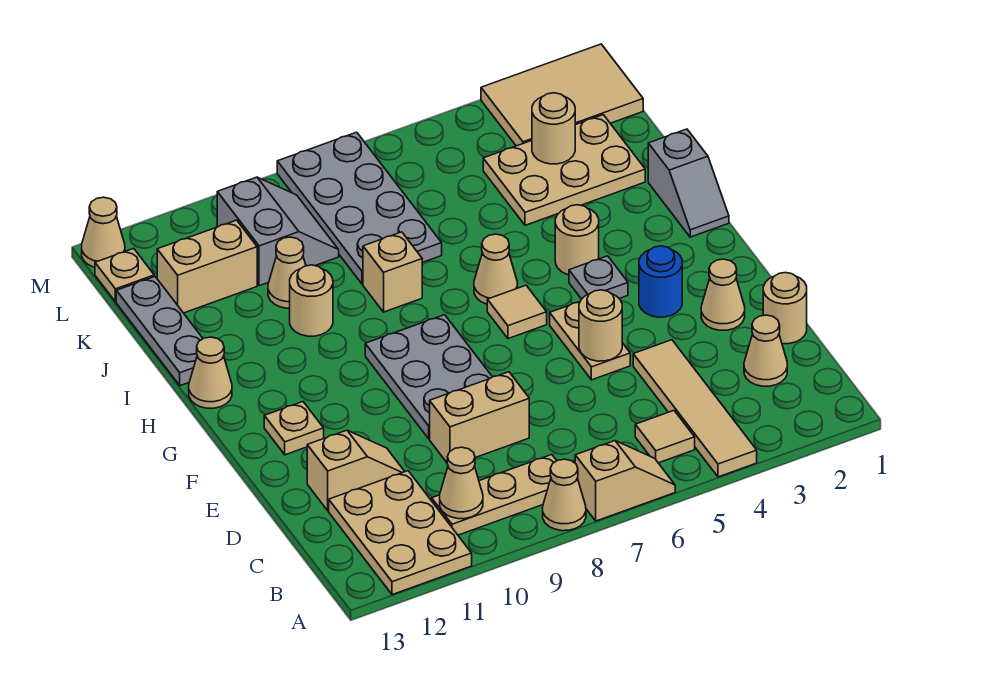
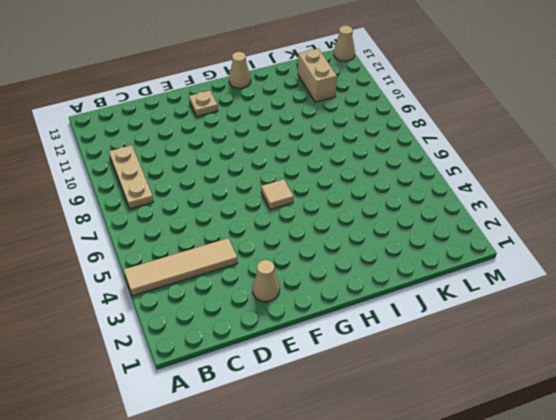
none -> tan 1x2 slope [575,441,675,521]
none -> tan 1x1 cone [543,459,586,531]
none -> tan 2x3 plate [329,471,472,595]
none -> tan 1x1 tile [635,411,695,463]

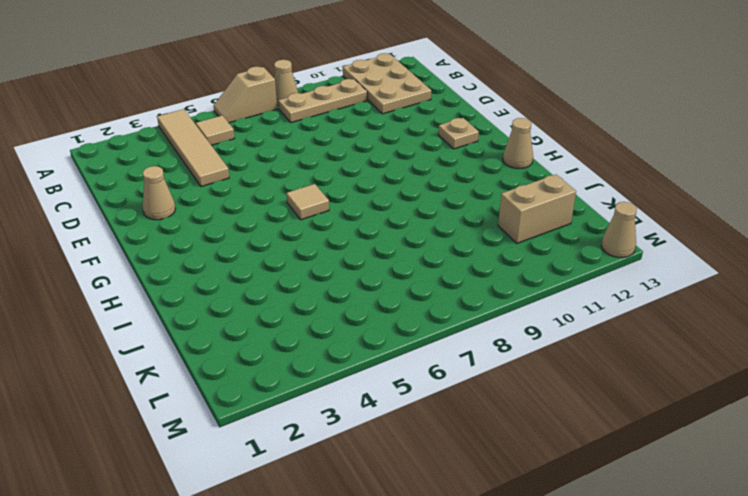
none -> tan 1x1 cone [744,315,787,386]
none -> tan 1x1 round brick [763,273,807,344]
none -> tan 1x2 brick [430,372,529,462]
none -> tan 1x2 slope [307,430,405,511]

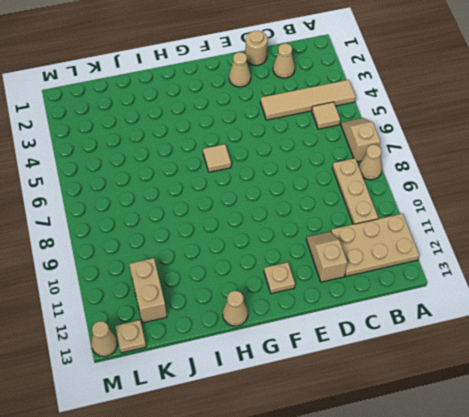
none -> tan 1x2 brick [430,372,529,462]
none -> tan 1x2 plate [550,302,630,380]
none -> grey 2x3 plate [365,315,492,439]
none -> blue 1x1 round brick [639,246,682,317]

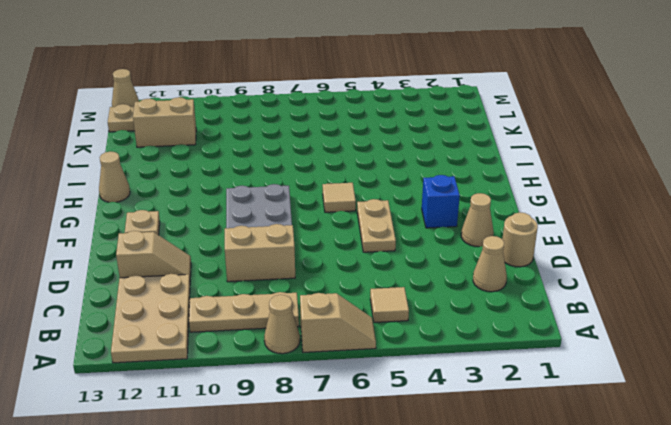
blue 1x1 brick [422,175,460,228] -> blue 1x1 round brick [639,246,682,317]
none -> tan 1x4 tile [633,340,757,477]
none -> grey 1x1 plate [569,256,628,299]
none -> grey 1x2 slope [648,129,729,237]
none -> tan 1x1 round brick [555,205,599,275]

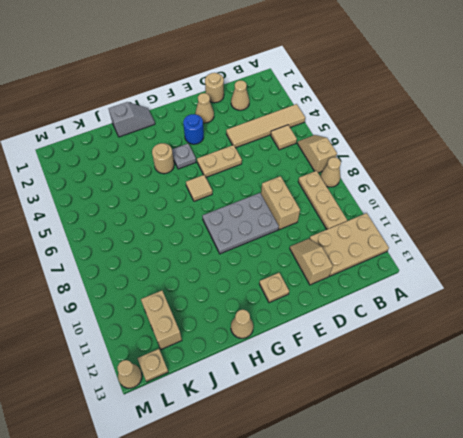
none -> tan 1x1 cone [474,234,517,304]
none -> tan 1x1 brick [363,232,422,312]
none -> tan 1x1 round brick [290,265,333,336]
none -> grey 1x3 plate [116,276,203,386]

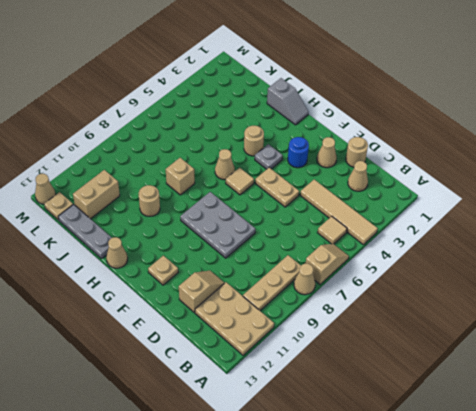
none -> tan 1x2 brick [430,372,529,462]
none -> tan 2x3 plate [483,115,645,225]
none -> grey 2x4 plate [277,132,442,284]
none -> tan 1x1 cone [268,237,306,308]

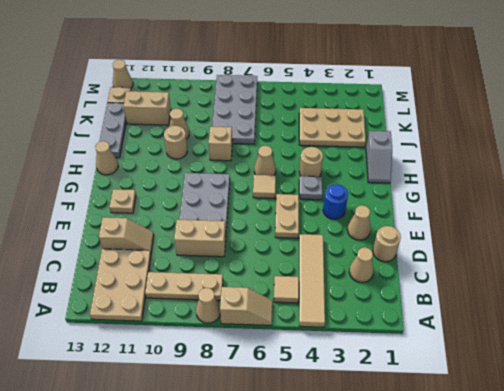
none -> grey 2x2 slope [217,177,339,286]
none -> tan 2x3 tile [481,44,643,146]
none -> tan 1x1 cone [440,447,483,519]
none -> tan 1x1 round brick [579,290,622,361]

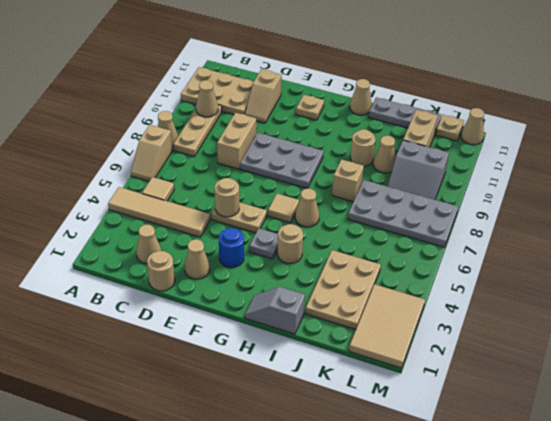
none -> tan 1x1 round brick [532,93,575,164]

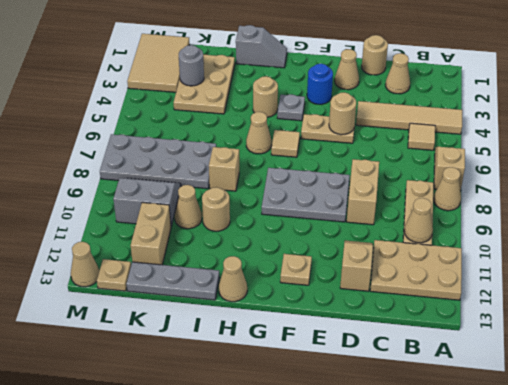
grey 1x1 round brick [179,45,204,86] -> tan 1x1 round brick [532,93,575,164]

